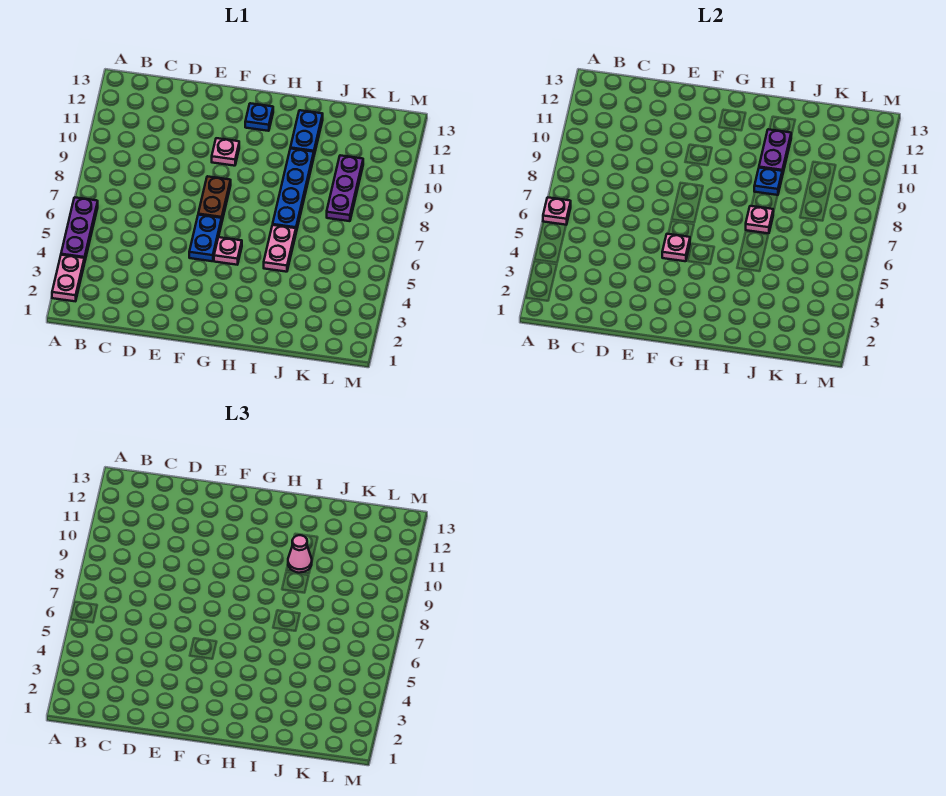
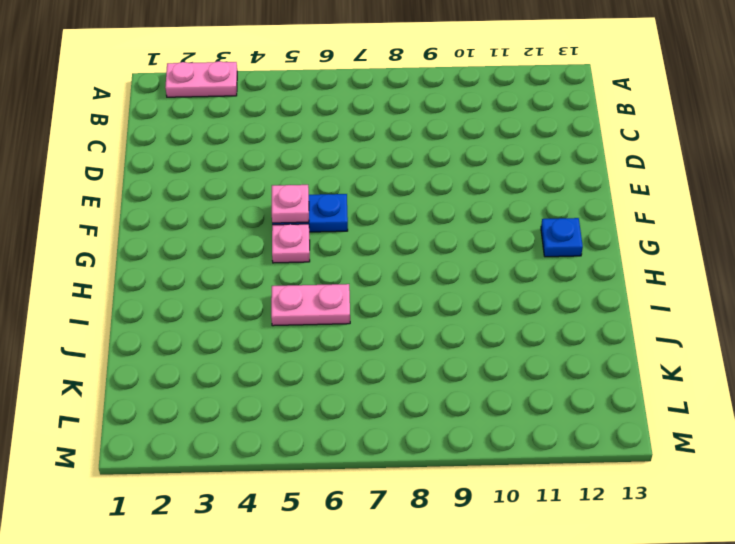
none -> purple 1x3 plate [61,197,98,263]
none -> brown 1x2 plate [198,176,231,220]
none -> pink 1x1 plate [212,138,239,166]

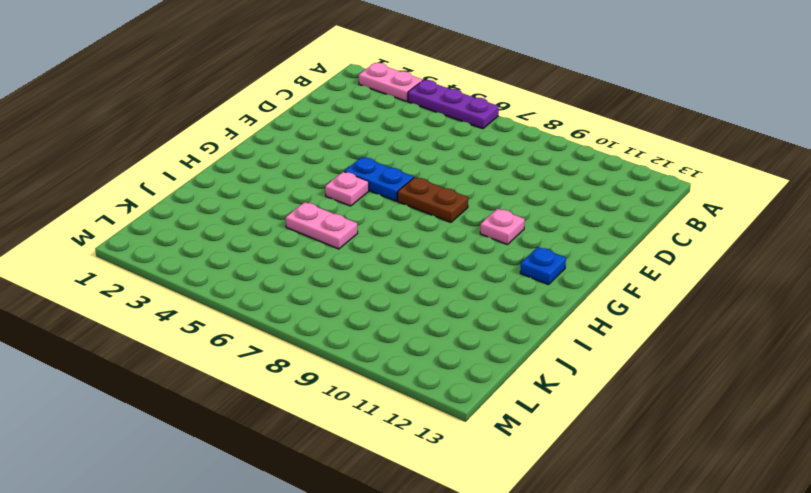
none -> blue 1x4 plate [273,148,314,232]
none -> blue 1x2 plate [290,110,323,155]
none -> purple 1x3 plate [327,155,363,221]

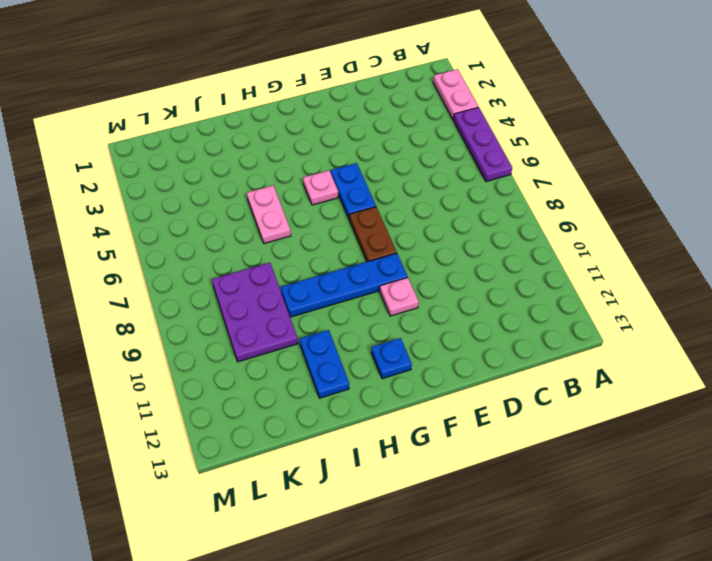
blue 1x4 plate [281,253,408,317] -> blue 1x4 plate turned to [273,148,314,232]
purple 2x3 plate [212,263,298,362] -> purple 1x3 plate [327,155,363,221]
none -> pink 1x1 plate [543,197,571,225]
none -> pink 1x1 plate [662,234,690,261]
none -> pink 1x1 plate [746,206,773,233]

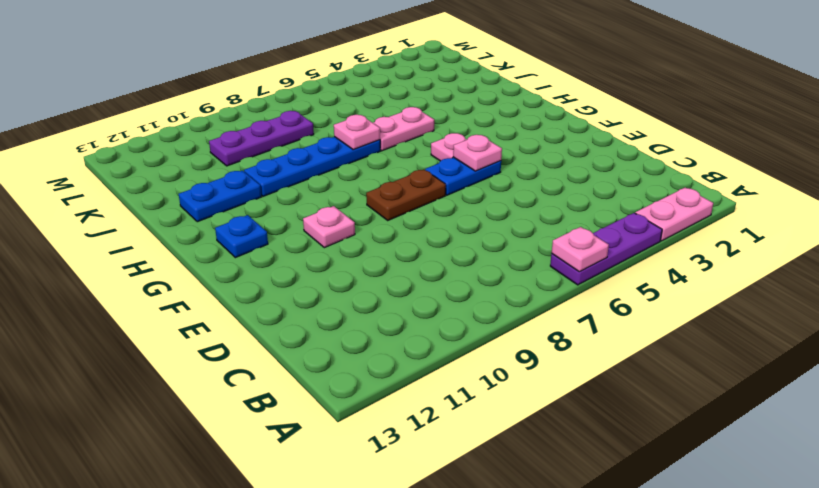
none -> blue 1x1 plate [754,168,782,195]
none -> purple 1x2 plate [759,129,791,176]
none -> pink 1x1 cone [288,535,312,573]

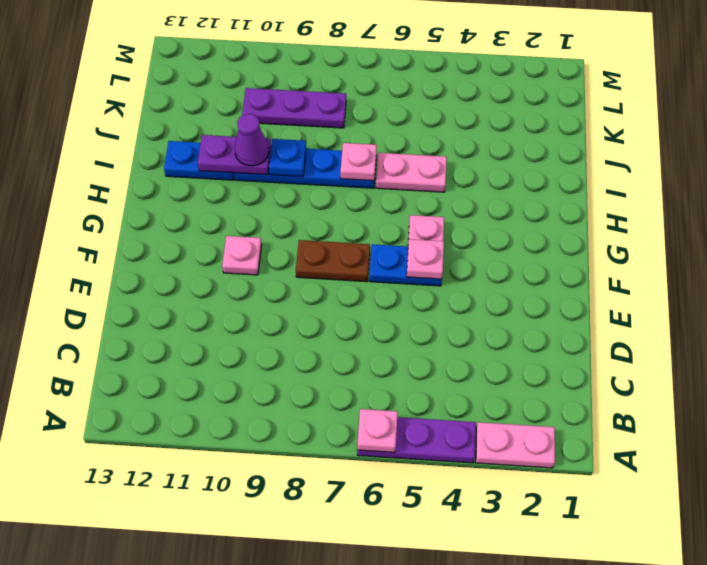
purple 1x1 cone [235,114,269,166] -> pink 1x1 cone [288,535,312,573]
none -> blue 1x1 plate [245,103,273,131]

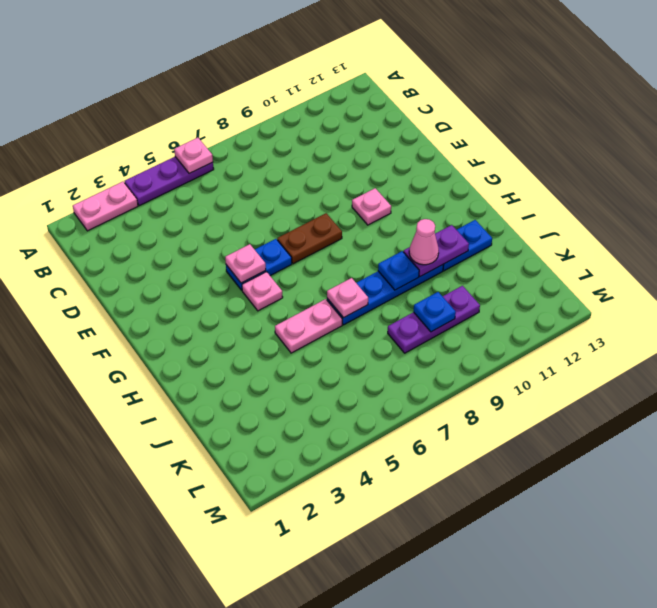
blue 1x1 plate [414,292,456,332] -> blue 1x1 plate moved to [245,103,273,131]

